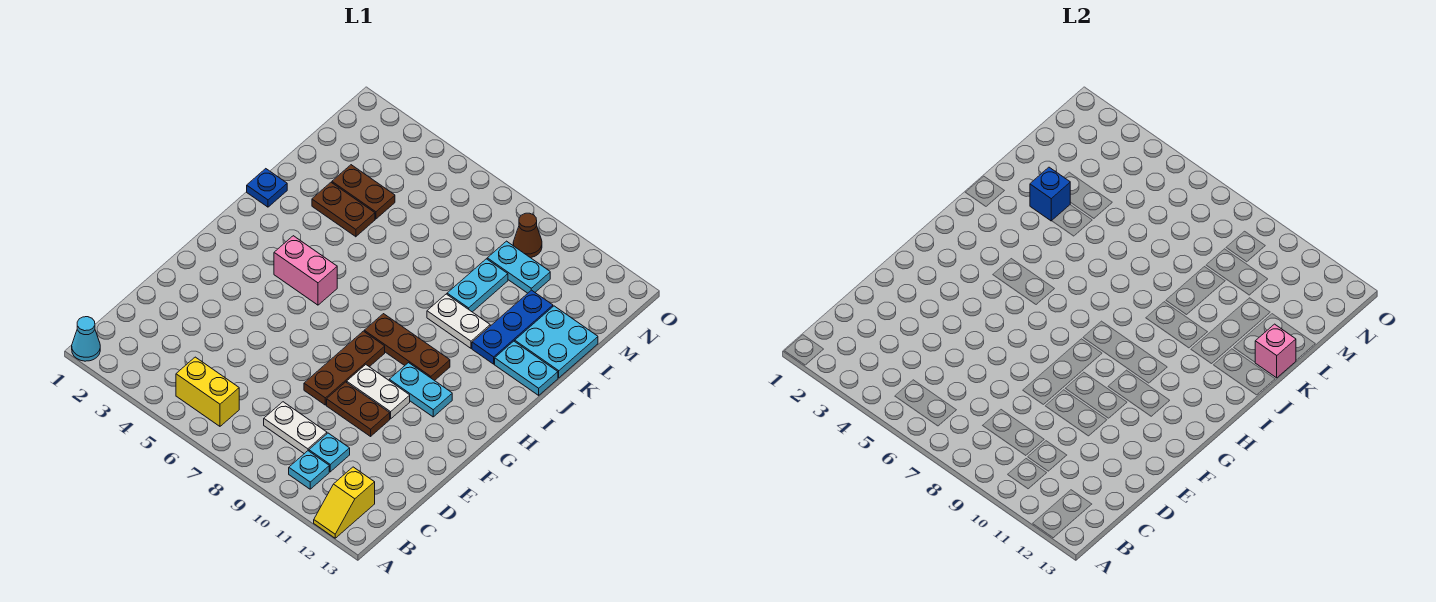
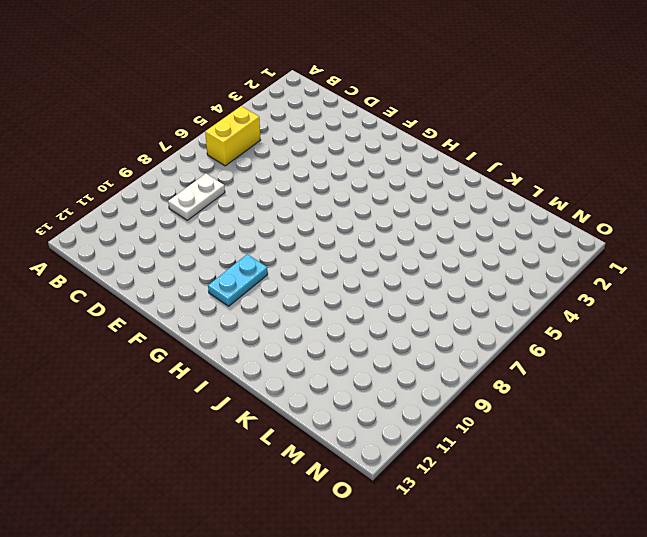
none -> cyan 1x1 cone [72,317,100,361]
none -> yellow 1x2 slope [314,467,375,538]
none -> cyan 1x1 plate [289,451,329,489]

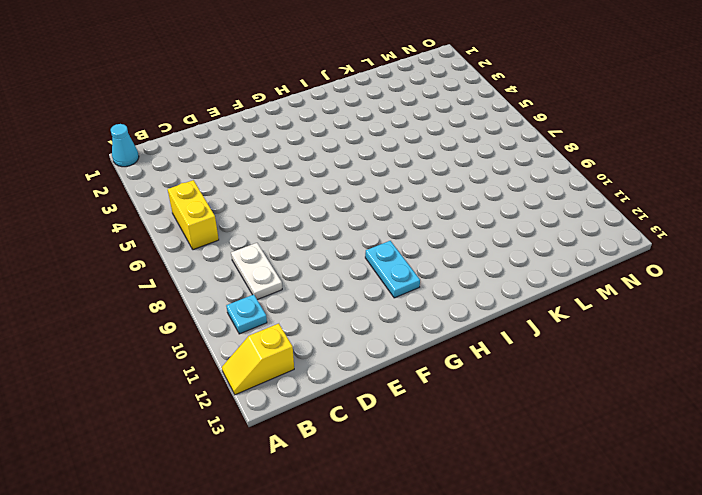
none -> cyan 1x1 plate [309,433,350,472]
none -> brown 1x3 plate [304,331,385,405]
none -> brown 1x2 plate [327,382,390,436]

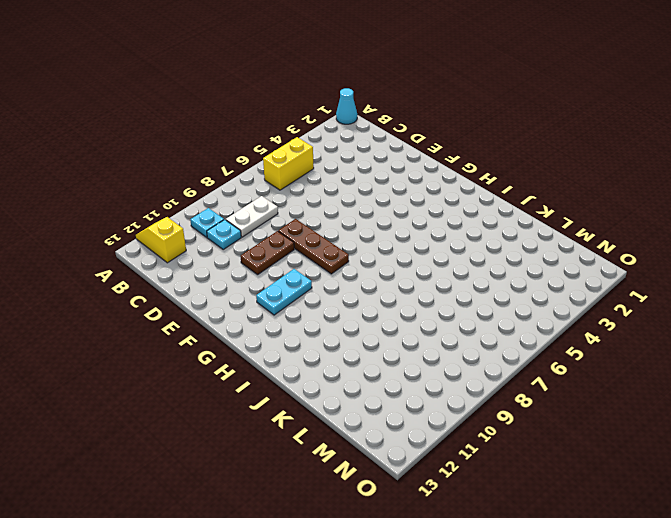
none -> white 1x2 plate [347,365,410,419]
none -> pink 1x2 brick [274,236,337,305]
none -> brown 1x3 plate [364,314,450,381]

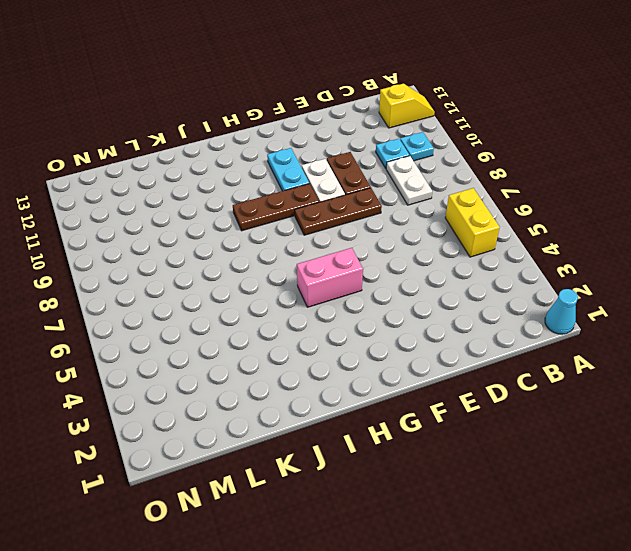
pink 1x2 brick [297,248,363,307] -> pink 1x2 brick turned to [274,236,337,305]
brown 1x3 plate [233,184,319,231] -> brown 1x3 plate turned to [364,314,450,381]
none -> blue 1x1 plate [247,169,287,207]
none -> white 1x2 plate [427,294,490,348]
none -> blue 1x3 plate [472,290,553,364]

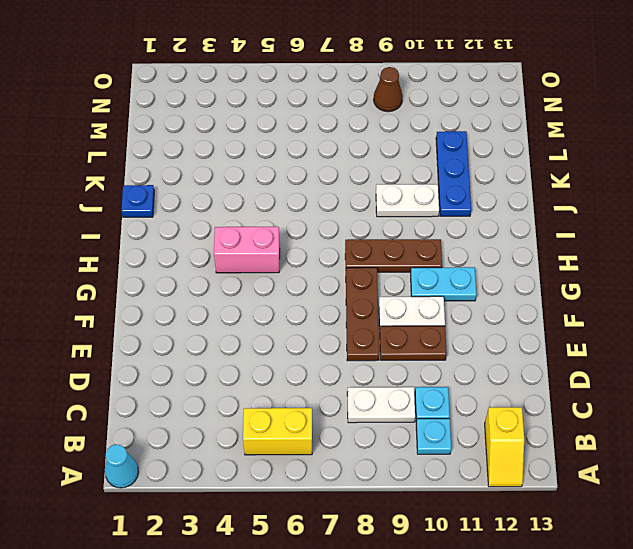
none -> cyan 1x2 plate [495,341,558,395]
none -> brown 1x2 plate [312,183,375,237]
none -> cyan 1x2 plate [447,259,508,312]

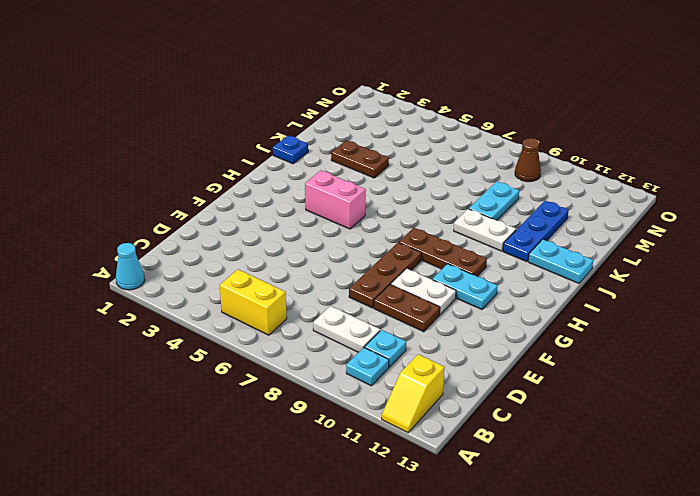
none -> cyan 2x2 plate [515,306,598,378]
none -> brown 1x2 plate [332,165,395,219]
none -> cyan 1x2 plate [487,241,550,293]

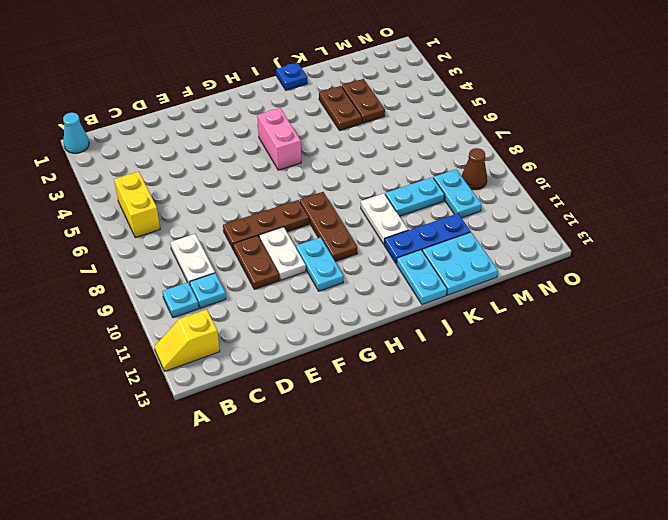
none -> blue 1x1 brick [1030,167,1070,221]
none -> pink 1x1 brick [1255,324,1296,378]

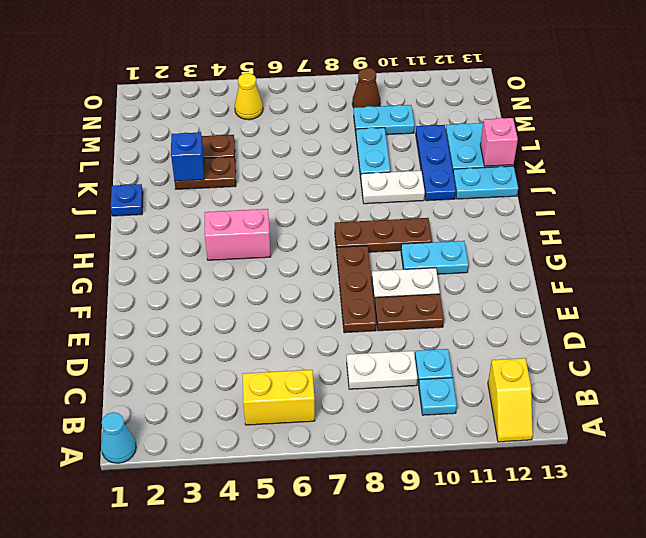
yellow 1x1 cone [235,73,263,120] -> none

